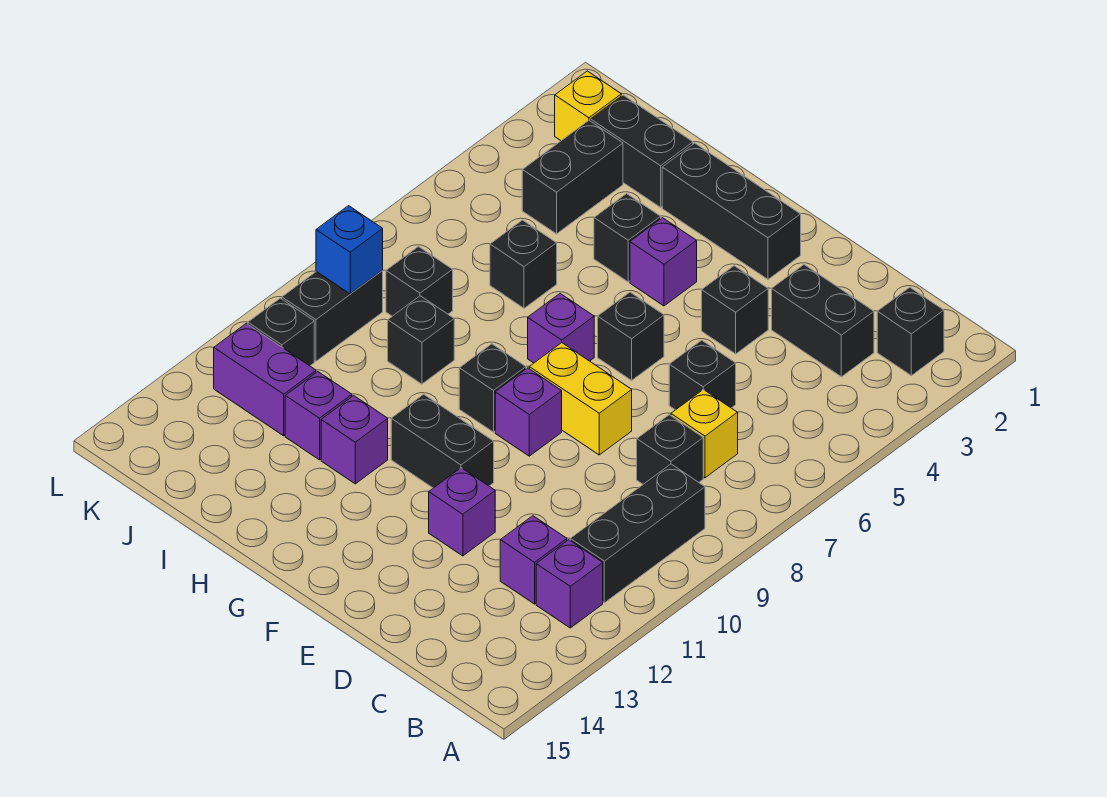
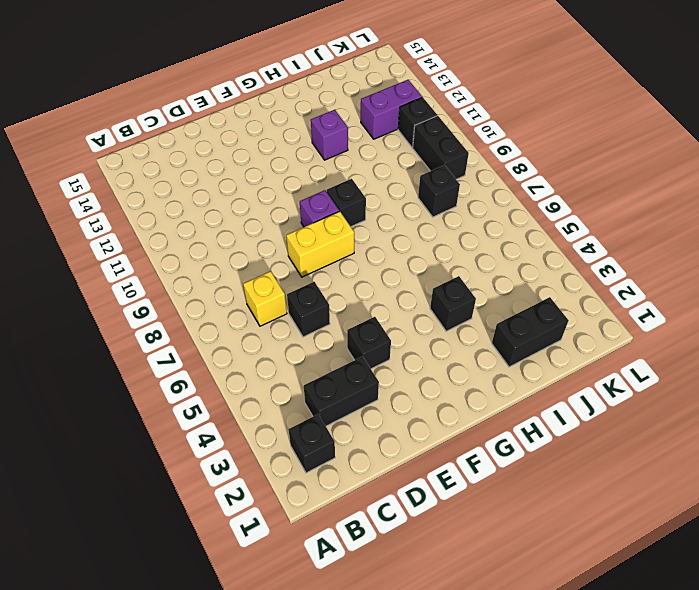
none -> black 1x3 brick [570,464,705,603]
none -> purple 1x1 brick [536,540,603,628]
none -> black 1x1 brick [637,415,703,484]
none -> purple 1x1 brick [500,516,567,604]

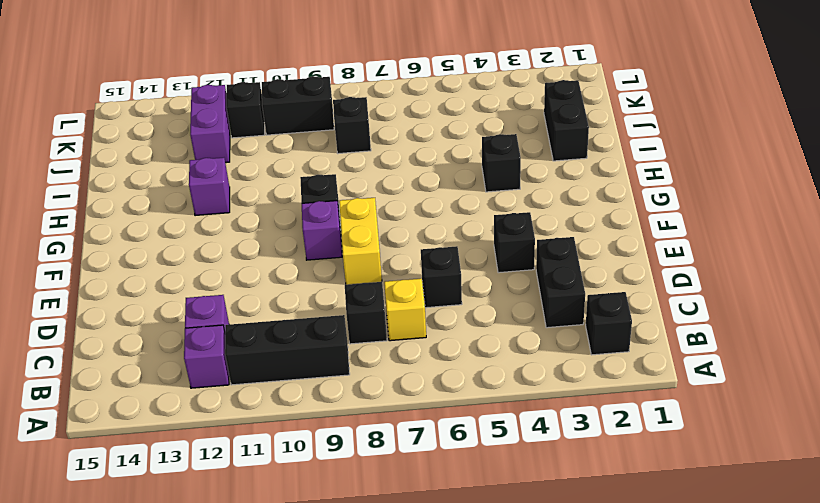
none -> purple 1x1 brick [429,468,495,556]
none -> black 1x3 brick [662,143,801,279]
none -> black 1x1 brick [598,292,664,380]
none -> black 1x2 brick [391,394,494,488]

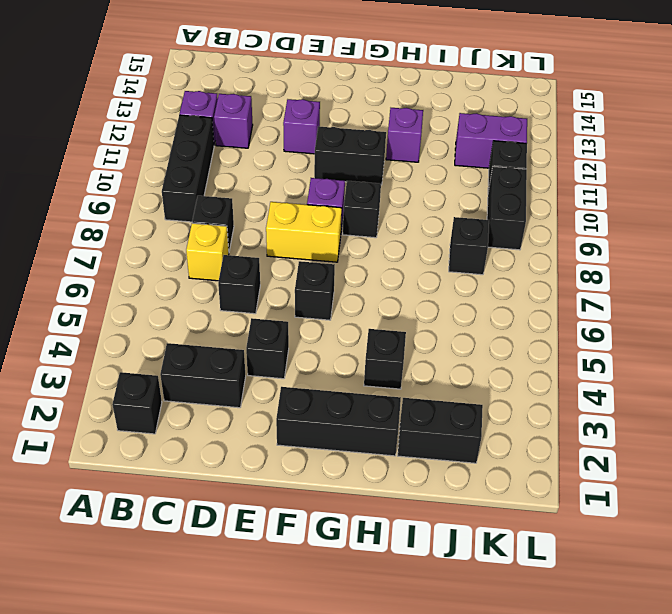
none -> purple 1x1 brick [630,218,697,306]
none -> purple 1x1 brick [528,294,594,363]
none -> black 1x1 brick [490,220,557,308]
none -> black 1x1 brick [388,296,454,384]

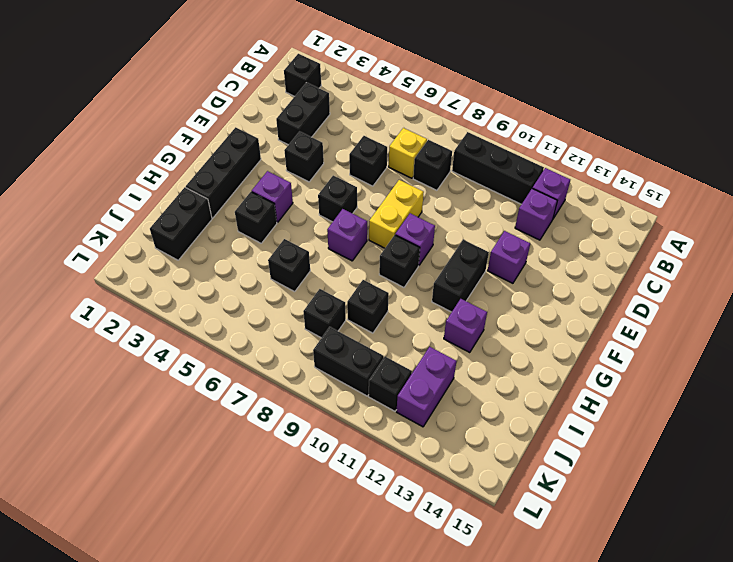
none -> purple 1x1 brick [285,372,352,460]
none -> black 1x2 brick [522,121,623,234]
none -> yellow 1x1 brick [555,71,621,141]
none -> blue 1x1 brick [316,206,383,294]

